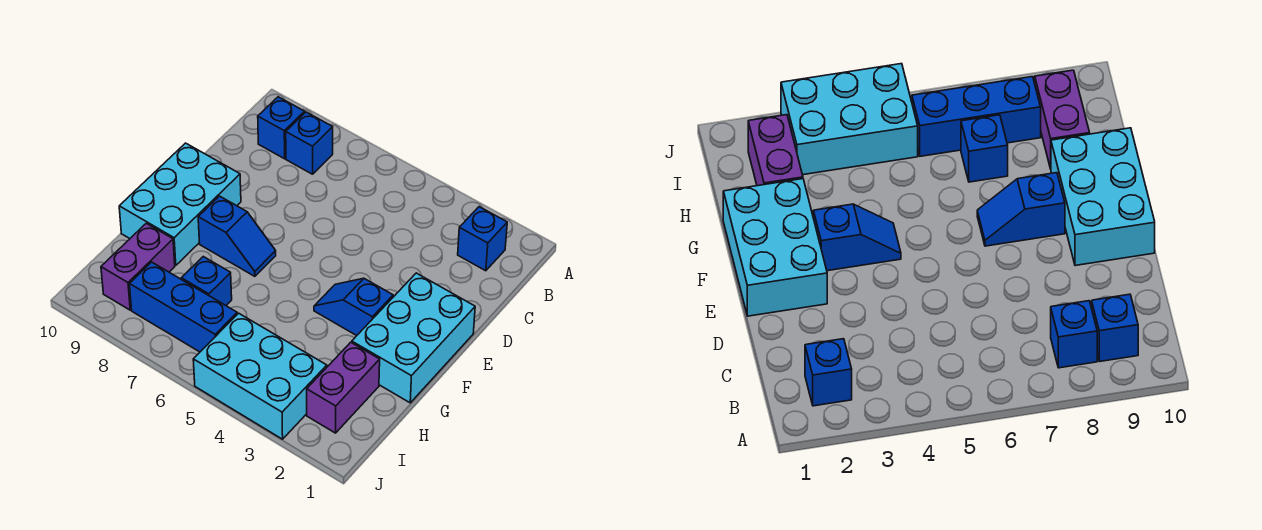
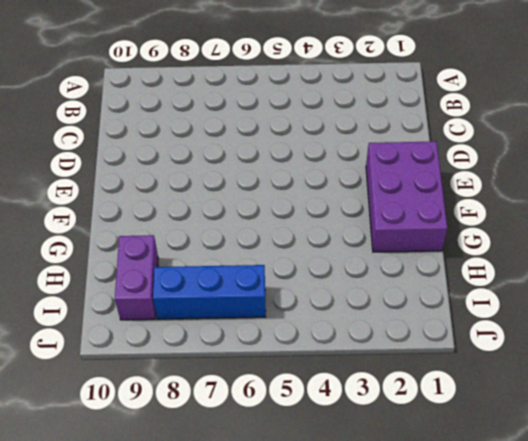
purple 2x3 brick [366,142,447,252] -> cyan 2x3 brick [352,273,475,403]
none -> blue 1x1 brick [458,207,507,271]
none -> blue 1x1 brick [286,112,333,174]
none -> blue 1x1 brick [258,97,305,159]

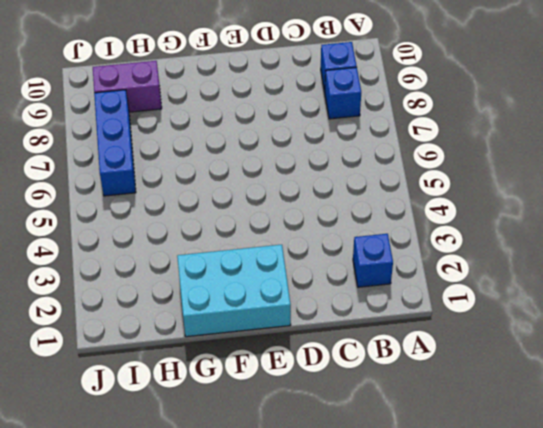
none -> cyan 2x3 brick [119,143,241,265]
none -> blue 1x2 slope [314,278,393,336]
none -> blue 1x2 slope [198,196,276,276]

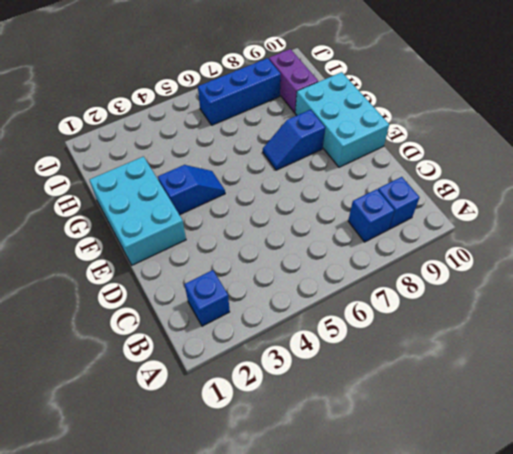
none -> purple 1x2 brick [307,342,380,433]
none -> blue 1x1 brick [181,257,232,305]
none -> cyan 2x3 brick [193,313,327,439]

